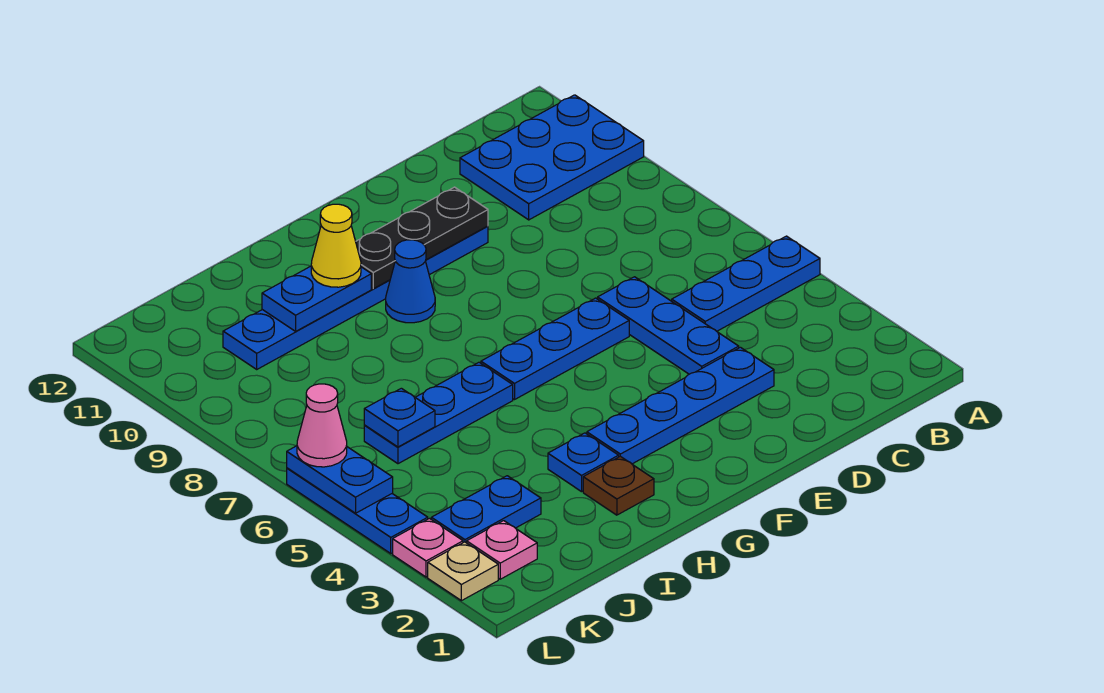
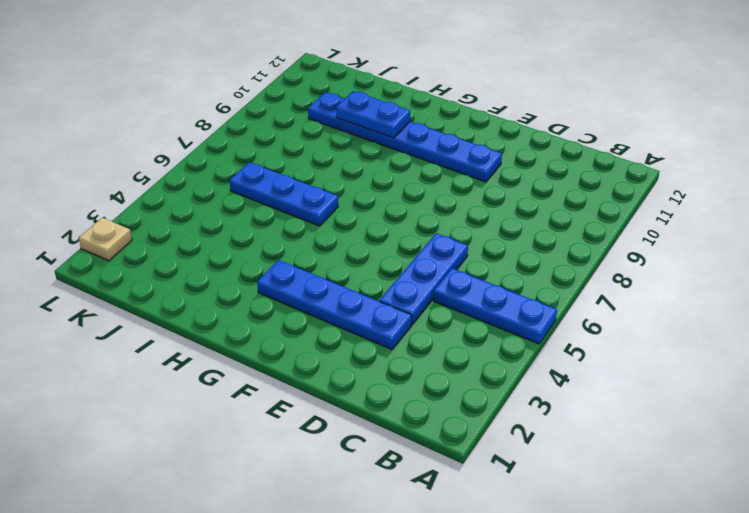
none -> blue 2x3 plate [460,95,644,220]
none -> blue 1x3 plate [481,298,629,400]
none -> blue 1x1 cone [386,240,435,323]

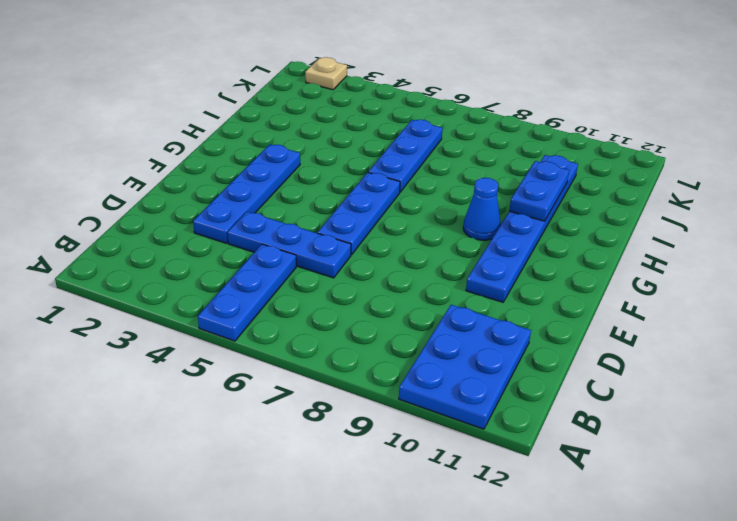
none -> brown 1x1 plate [583,456,654,515]
none -> blue 1x1 plate [548,433,619,492]
none -> blue 1x2 plate [431,476,541,543]

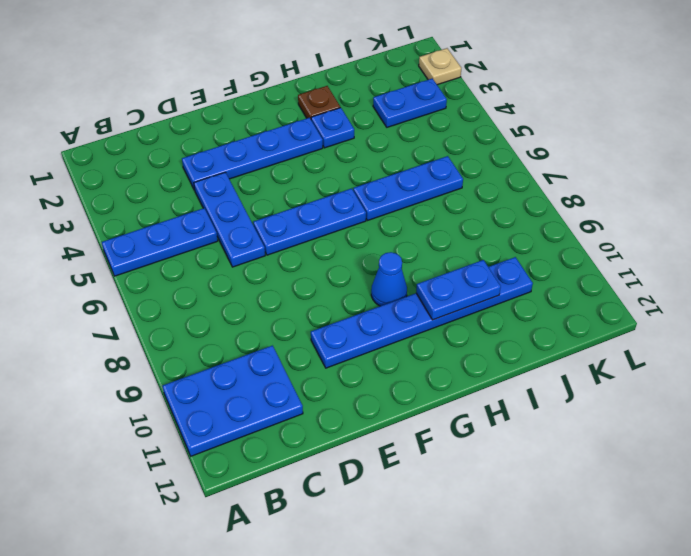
none -> pink 1x1 plate [467,521,537,579]
none -> pink 1x1 plate [393,519,463,577]
none -> blue 1x3 plate [287,468,428,553]

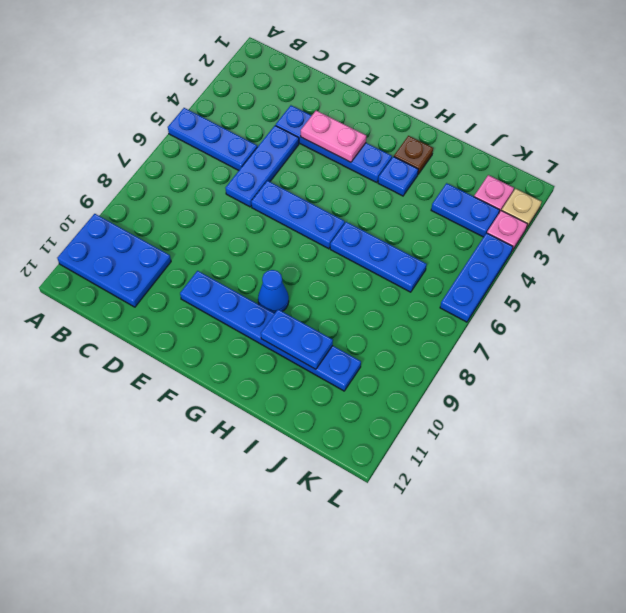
pink 1x2 plate [301,111,366,162] -> none
none -> black 1x3 plate [356,187,488,289]
none -> blue 1x1 plate [364,388,435,447]
none -> blue 1x2 plate [287,446,393,513]

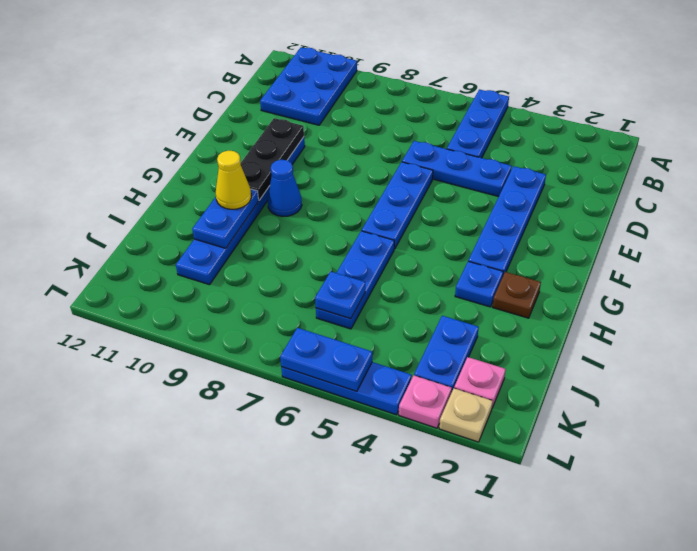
none -> pink 1x1 cone [297,384,347,467]

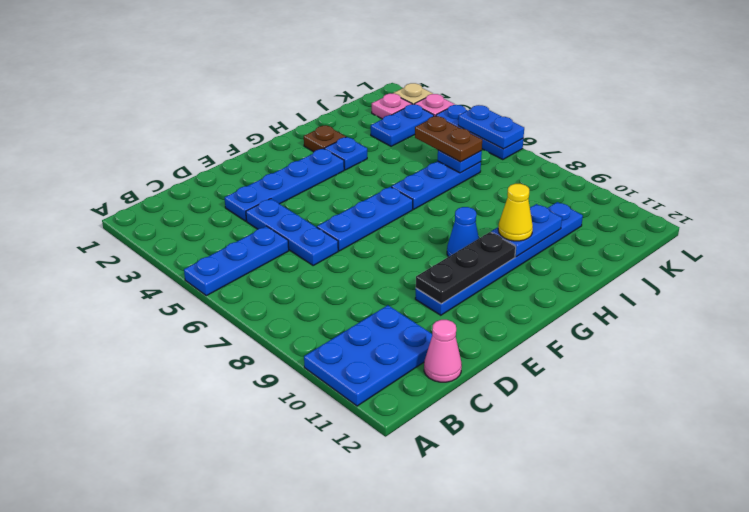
pink 1x1 cone [424,320,462,382] -> pink 1x1 cone moved to [297,384,347,467]
brown 1x2 plate [415,116,482,162] -> none

